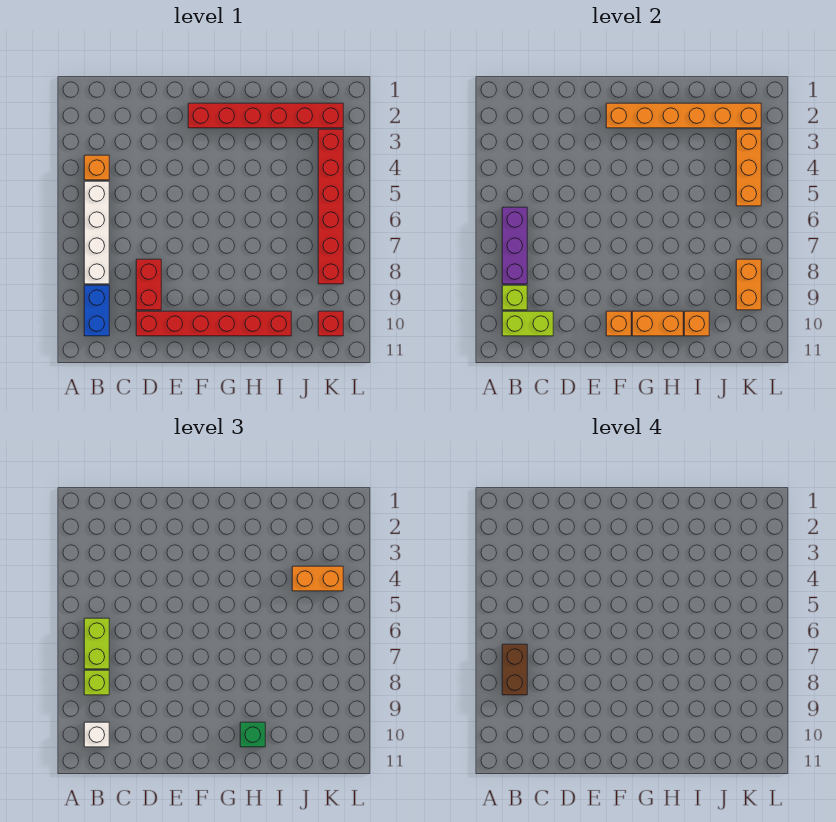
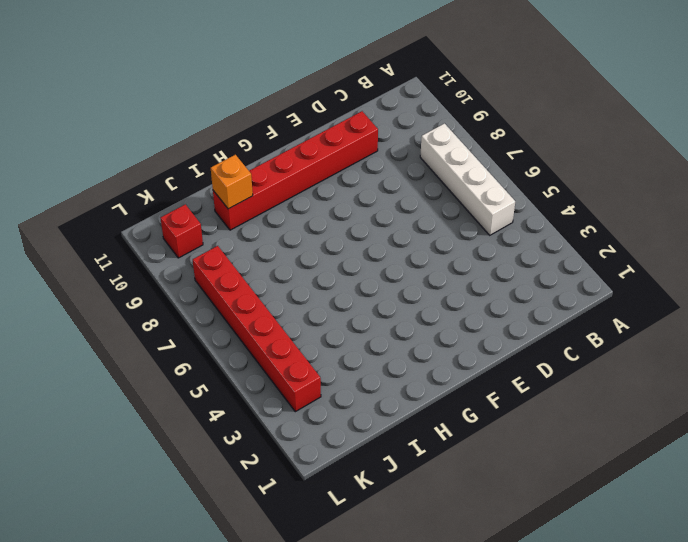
none -> orange 1x1 brick [84,155,109,180]
none -> blue 1x2 brick [84,285,109,336]
none -> red 1x2 brick [136,259,161,310]

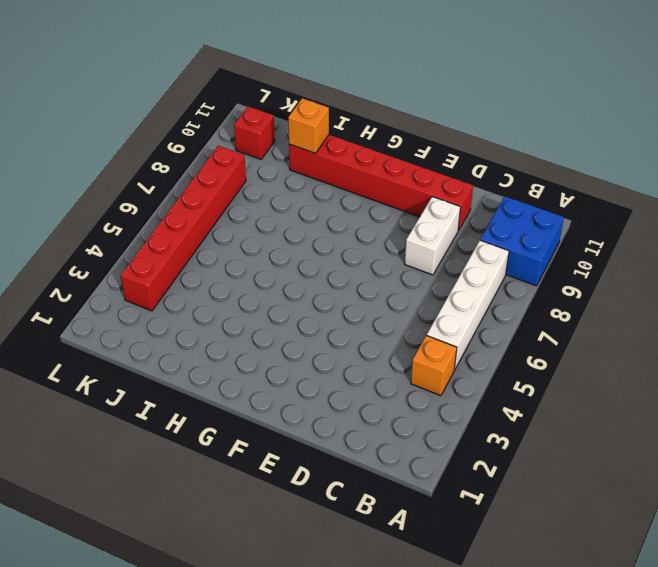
blue 2x2 brick [480,196,564,286] -> blue 1x2 brick [84,285,109,336]
white 1x2 brick [405,197,461,275] -> red 1x2 brick [136,259,161,310]
none -> red 1x6 brick [188,103,343,128]
none -> purple 1x3 brick [502,207,527,284]
none -> lime 1x1 brick [502,285,527,310]

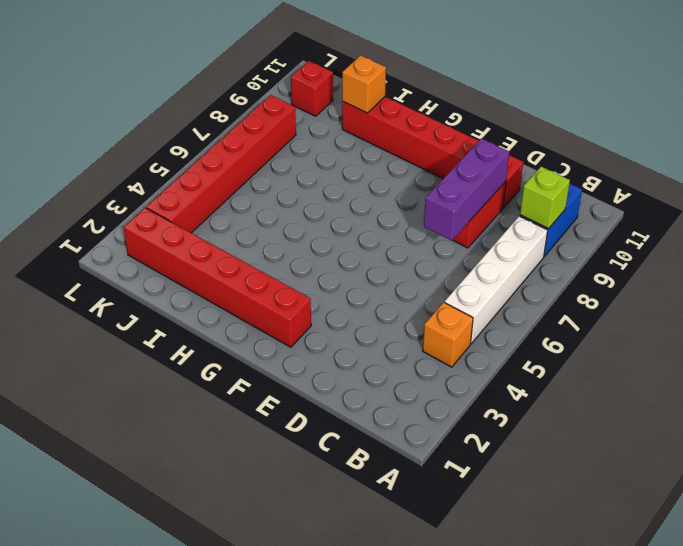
purple 1x3 brick [424,139,509,241] -> purple 1x3 brick moved to [502,207,527,284]
none -> lime 1x2 brick [502,311,553,336]
none -> orange 1x6 brick [606,103,761,128]
none -> orange 1x1 brick [606,311,631,336]

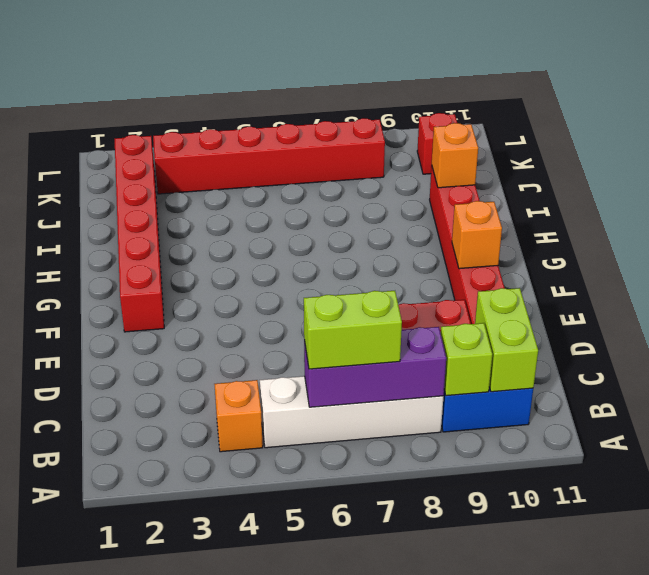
none -> orange 1x6 brick [606,103,761,128]
none -> orange 1x2 brick [632,311,683,336]
none -> orange 1x3 brick [736,129,761,206]

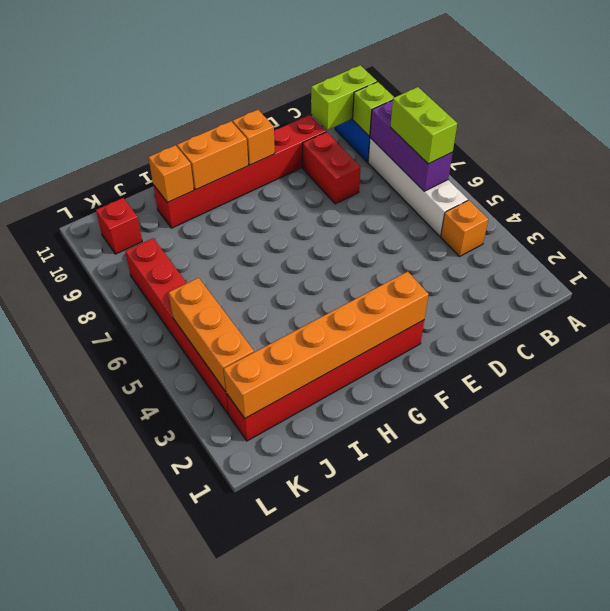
none -> orange 1x2 brick [736,259,761,310]
none -> lime 1x1 brick [84,670,109,695]
none -> white 1x1 brick [84,722,109,747]

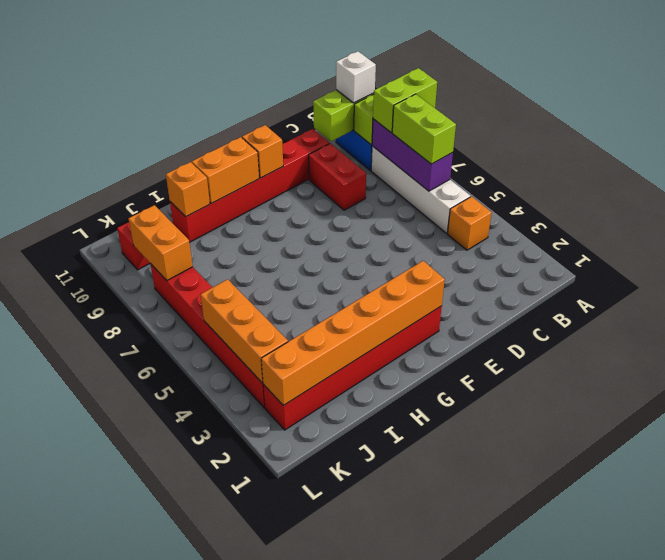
lime 1x2 brick [373,68,437,133] -> lime 1x1 brick [84,670,109,695]
none -> green 1x1 brick [240,722,265,747]
none -> orange 1x2 brick [292,566,343,591]
none -> brown 1x2 brick [502,644,527,695]

